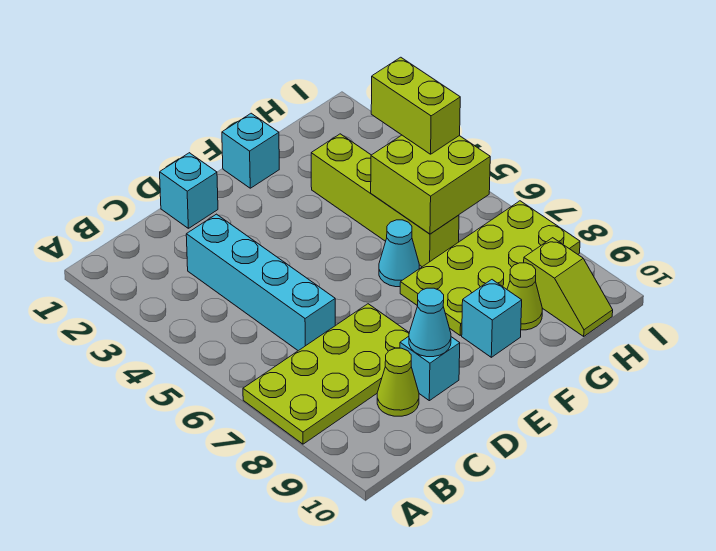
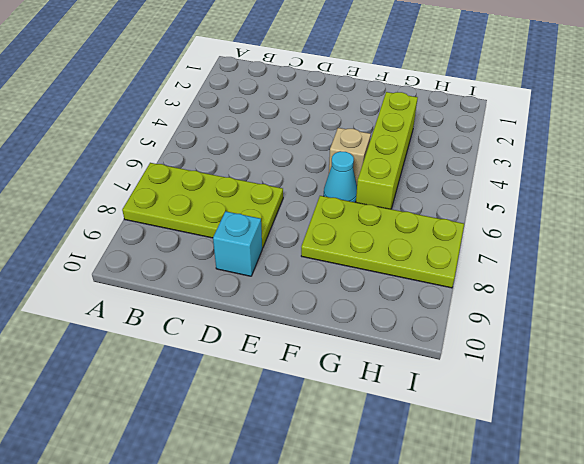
tan 1x1 brick [329,128,371,184] -> none
none -> cyan 1x4 brick [186,214,335,351]
none -> lime 1x1 cone [377,348,419,416]
none -> cyan 1x1 brick [160,153,218,228]

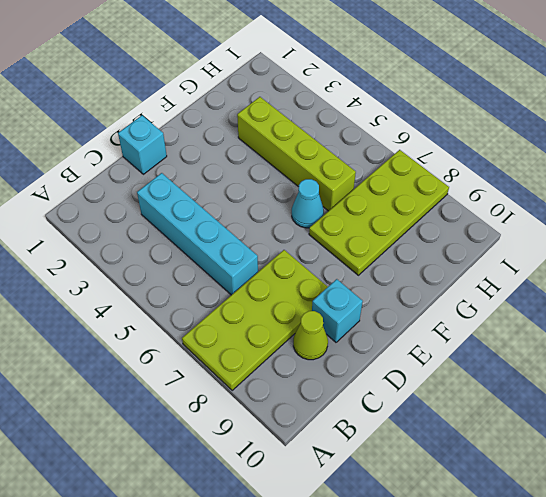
none -> cyan 1x1 brick [222,113,279,188]
none -> cyan 1x1 brick [462,280,522,357]
none -> lime 1x1 cone [507,263,542,330]

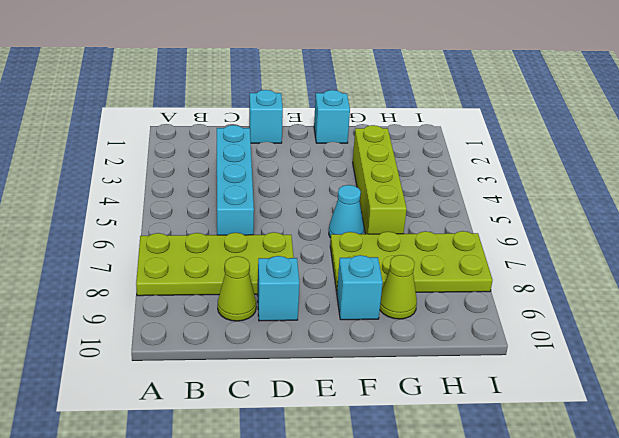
none -> lime 1x2 slope [524,238,613,336]
none -> cyan 1x1 cone [409,288,451,357]
none -> lime 2x2 brick [371,135,490,234]

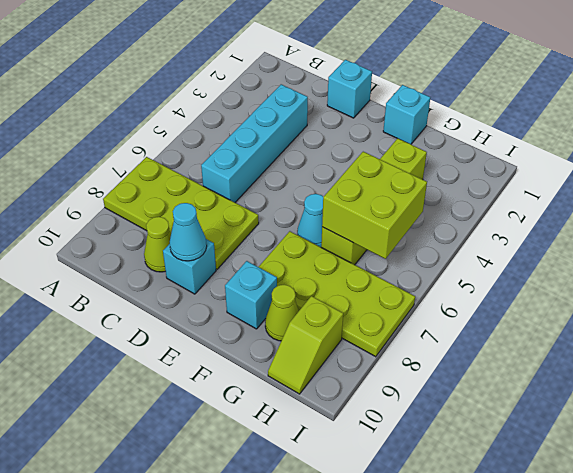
none -> lime 1x2 brick [371,57,460,154]

